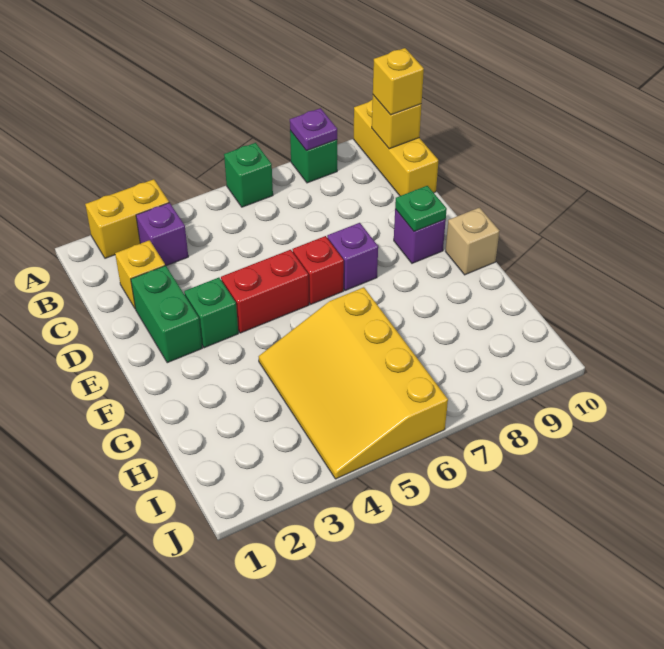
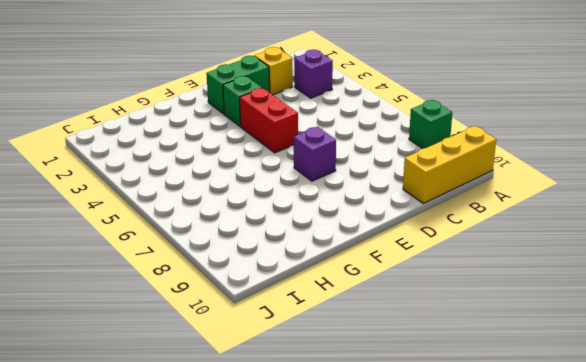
none -> yellow 1x2 brick [85,179,169,258]
none -> green 1x1 brick [224,143,273,207]
none -> red 1x1 brick [292,236,344,304]

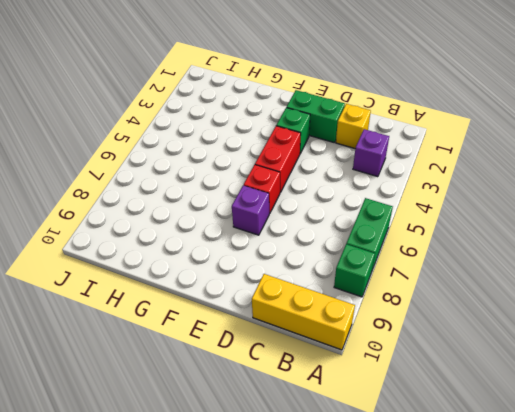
green 1x2 brick [346,198,393,270] -> green 1x1 brick [224,143,273,207]
none -> yellow 1x2 brick [85,179,169,258]
none -> purple 1x1 brick [394,209,446,263]
none -> tan 1x1 brick [445,208,499,275]

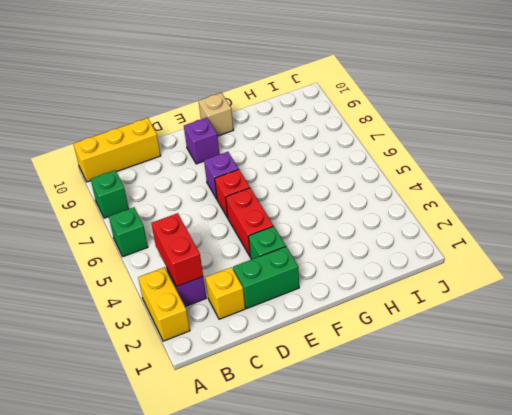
red 1x2 brick [151,213,203,287] -> none
none -> yellow 3x4 slope [259,287,448,479]
none -> purple 1x1 plate [290,108,337,151]
none -> yellow 1x1 brick [372,95,422,149]

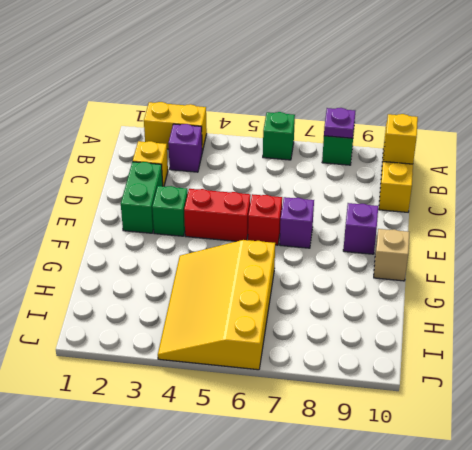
none -> green 1x1 plate [395,186,447,232]
none -> yellow 1x1 brick [373,48,424,115]

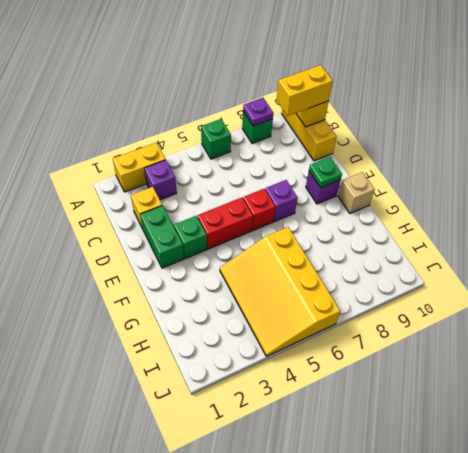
yellow 1x2 brick [277,65,333,116] -> yellow 1x1 brick [373,48,424,115]

